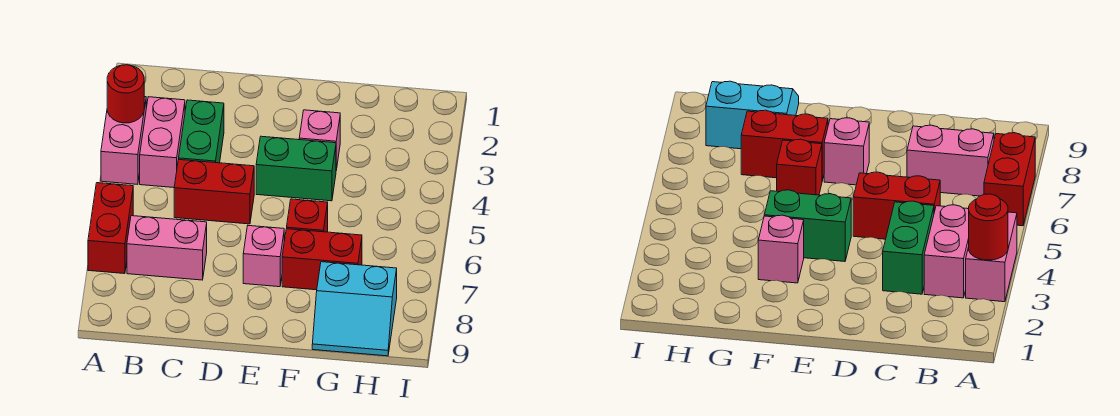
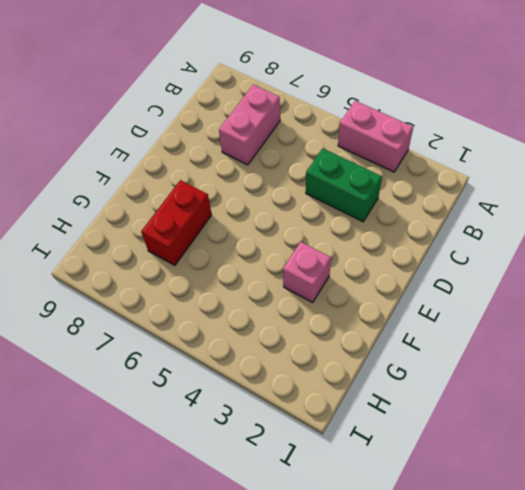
none -> red 1x2 brick [88,183,133,274]
none -> pink 1x2 brick [140,97,185,188]
none -> red 1x2 brick [174,160,254,224]

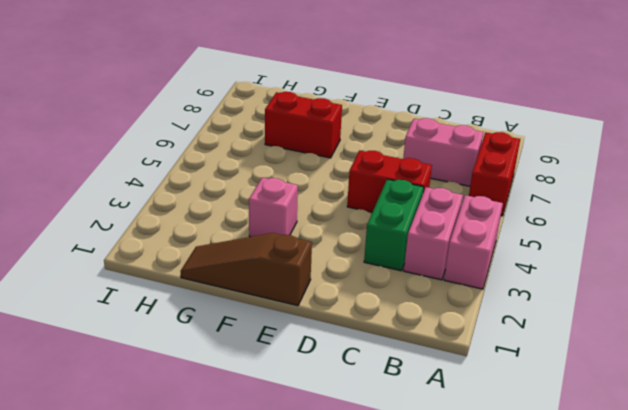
brown 1x3 slope [181,233,312,306] -> none
none -> green 1x2 brick [256,136,336,201]
none -> pink 1x1 brick [243,226,284,287]
none -> red 1x1 brick [287,199,328,232]

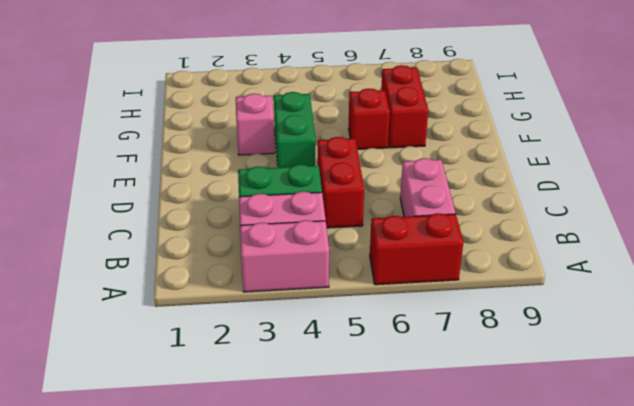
none -> pink 1x1 brick [243,226,284,287]
none -> cyan 2x2 slope [312,262,397,356]
none -> red 1x1 round brick [107,65,144,123]

